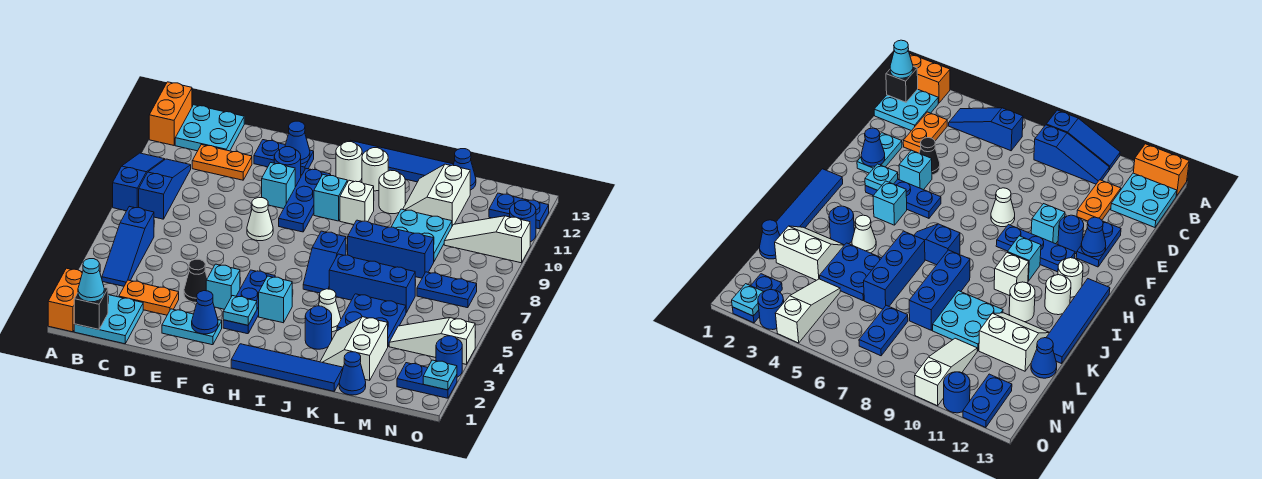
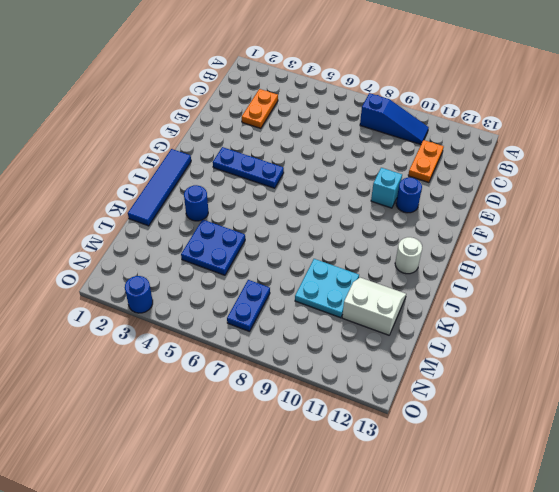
none -> orange 1x2 brick [48,268,83,332]
none -> blue 1x3 slope [113,153,165,211]
none -> orange 1x2 brick [149,82,192,145]
none -> cyan 2x2 plate [74,295,143,344]

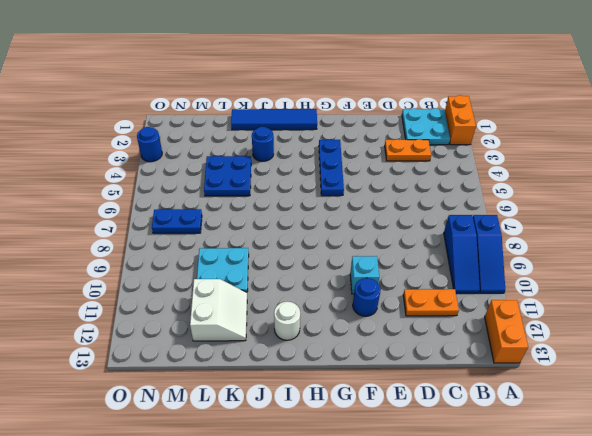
none -> blue 1x3 slope [102,206,154,286]
none -> cyan 2x2 plate [175,105,244,151]
none -> cyan 1x2 plate [162,309,222,345]
none -> black 1x1 cone [184,259,207,303]

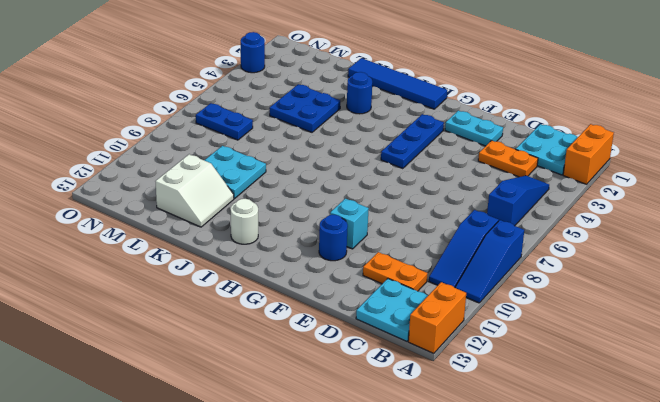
none -> black 1x1 cone [184,259,207,303]
none -> blue 1x2 plate [254,140,314,175]
none -> cyan 1x1 brick [206,264,240,309]
none -> white 1x1 cone [247,197,273,241]

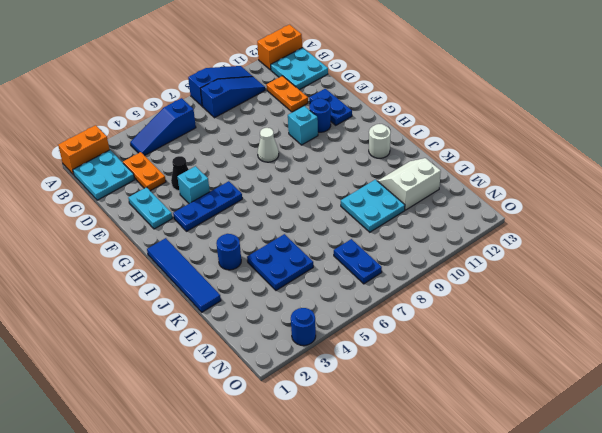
none -> blue 1x3 plate [279,169,331,232]
none -> cyan 1x1 brick [259,276,292,323]
none -> cyan 1x1 brick [314,175,347,221]
none -> white 1x1 round brick [336,142,362,182]

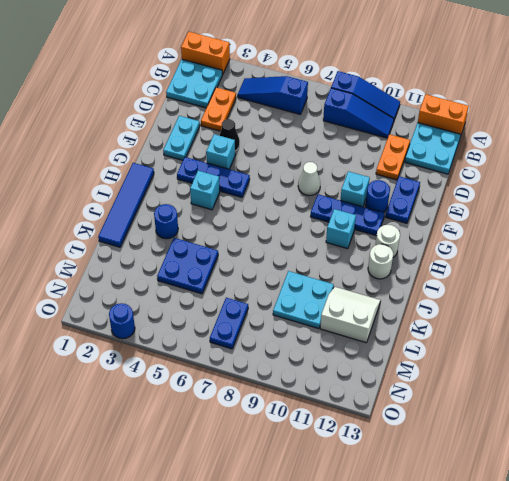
none -> blue 1x4 tile [350,140,453,182]
none -> blue 1x2 slope [303,231,346,293]
none -> white 1x1 brick [340,180,374,225]
none -> white 1x1 cone [318,289,341,332]

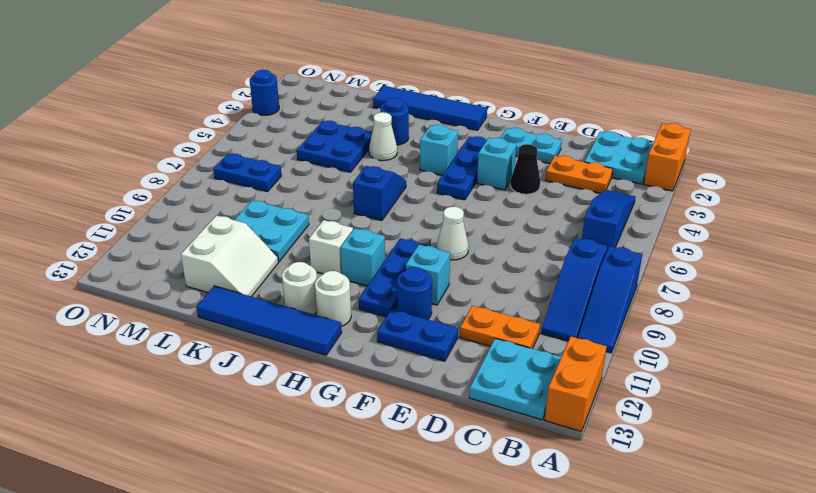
none -> blue 1x3 brick [329,254,415,312]
none -> blue 1x3 brick [348,220,434,278]
none -> white 1x1 round brick [379,170,405,214]
none -> white 2x2 slope [320,317,388,380]

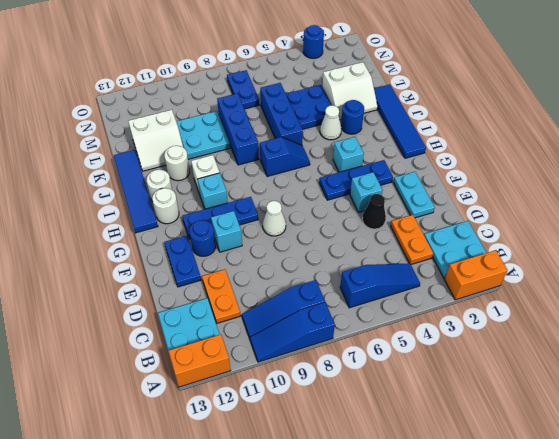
none -> blue 1x1 cone [339,352,366,395]
none -> blue 1x1 cone [453,149,476,190]
none -> white 1x3 slope [389,318,475,364]
none -> white 1x3 slope [444,216,530,263]

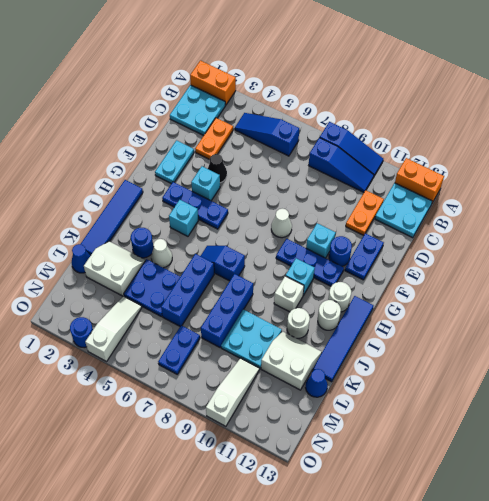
none -> blue 1x2 plate [397,363,457,398]
none -> blue 1x2 plate [489,193,549,229]
none -> blue 1x1 round brick [510,200,536,242]
none -> black 1x1 brick [74,288,108,329]

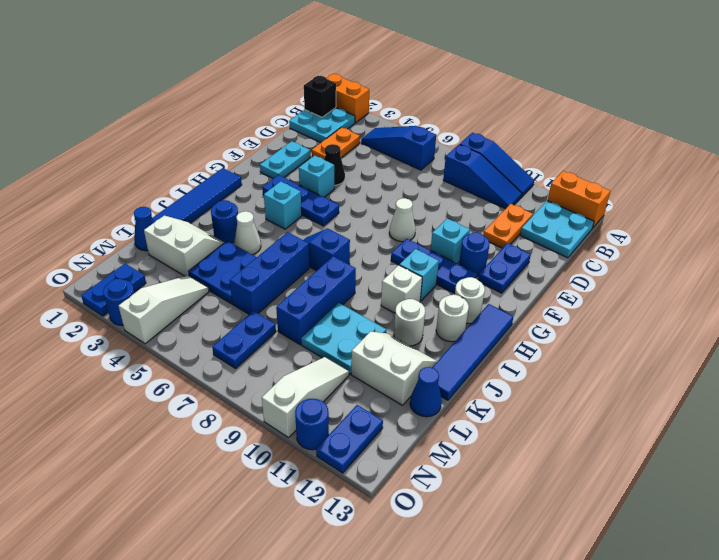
none -> blue 1x1 cone [192,291,218,334]
none -> blue 1x1 cone [285,121,310,164]
none -> cyan 1x1 plate [223,296,257,325]
none -> cyan 1x1 plate [423,360,457,390]

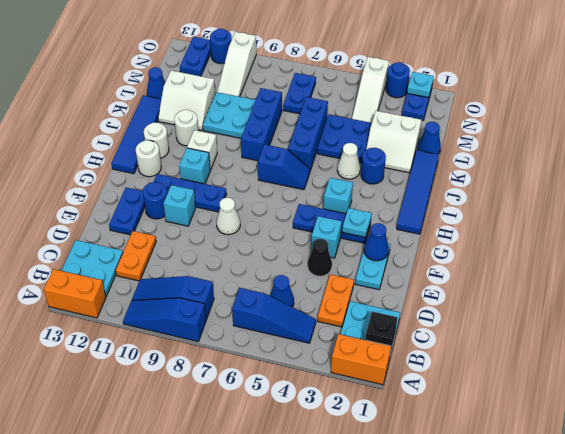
blue 1x1 cone [270,275,294,307] -> blue 1x1 cone moved to [285,121,310,164]
none -> cyan 1x1 cone [78,259,104,302]

